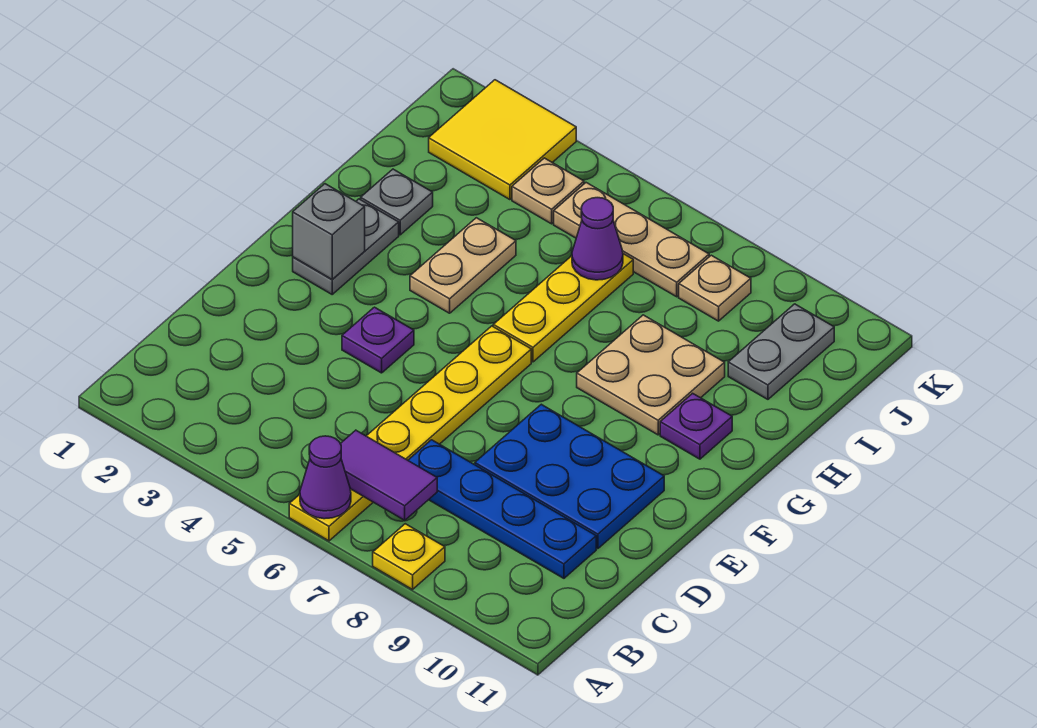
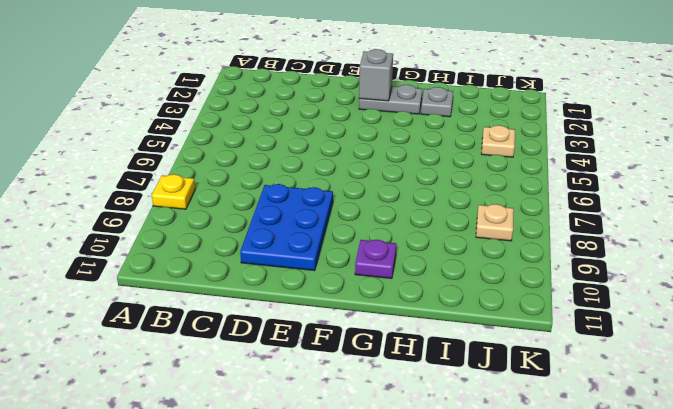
none -> yellow 1x6 plate [289,326,531,541]
none -> blue 1x4 plate [408,440,596,578]
none -> purple 1x1 plate [342,307,414,373]

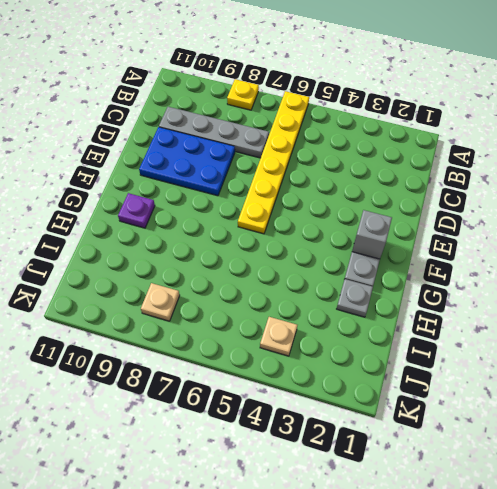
grey 1x4 plate [159,107,269,158] -> blue 1x4 plate [408,440,596,578]
none -> purple 1x1 plate [342,307,414,373]
none -> tan 1x2 plate [410,218,516,313]
none -> yellow 1x3 plate [493,254,633,362]

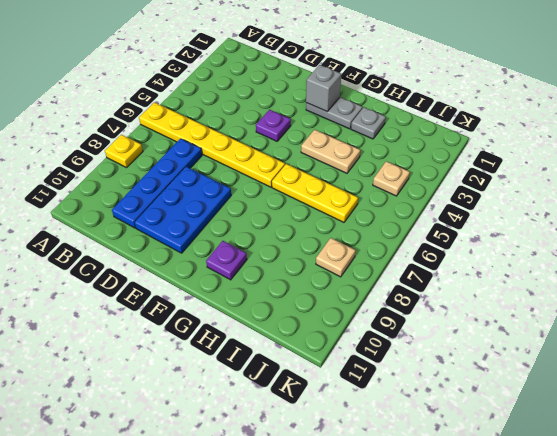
none -> tan 2x2 plate [577,315,725,435]
none -> grey 1x2 plate [728,304,834,399]
none -> yellow 2x2 tile [429,80,576,200]

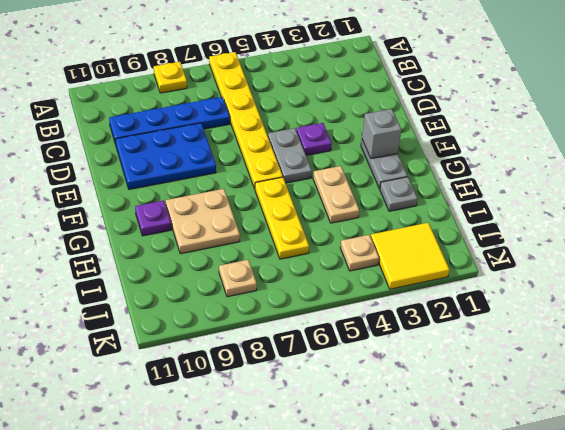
grey 1x2 plate [268,128,312,183] -> grey 1x2 plate moved to [728,304,834,399]
none -> tan 1x3 plate [554,183,709,297]
none -> purple 1x1 cone [300,436,351,519]
none -> purple 1x2 tile [340,430,437,520]

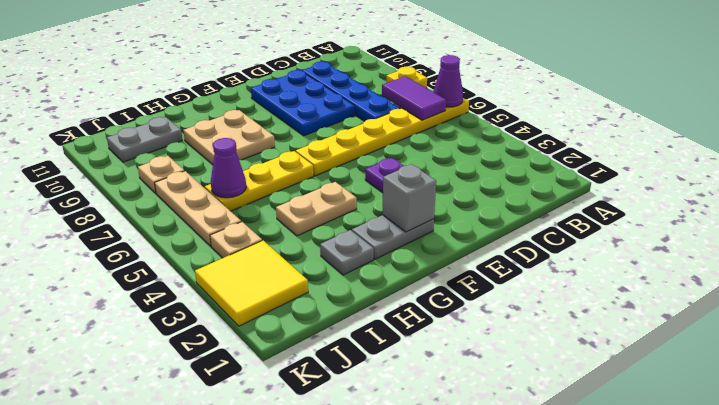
none -> purple 1x1 plate [660,393,732,459]

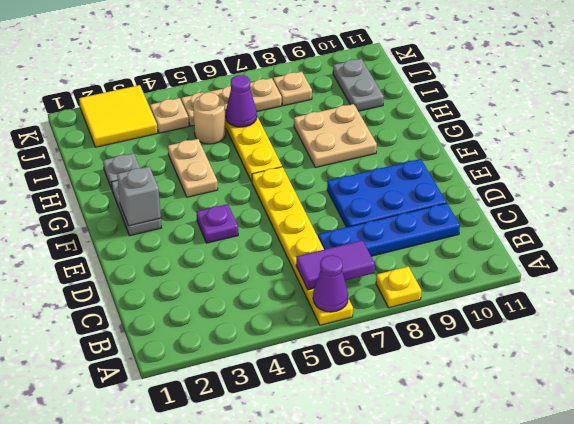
tan 1x1 round brick [193,92,226,144] -> none
none -> purple 1x1 plate [660,393,732,459]

